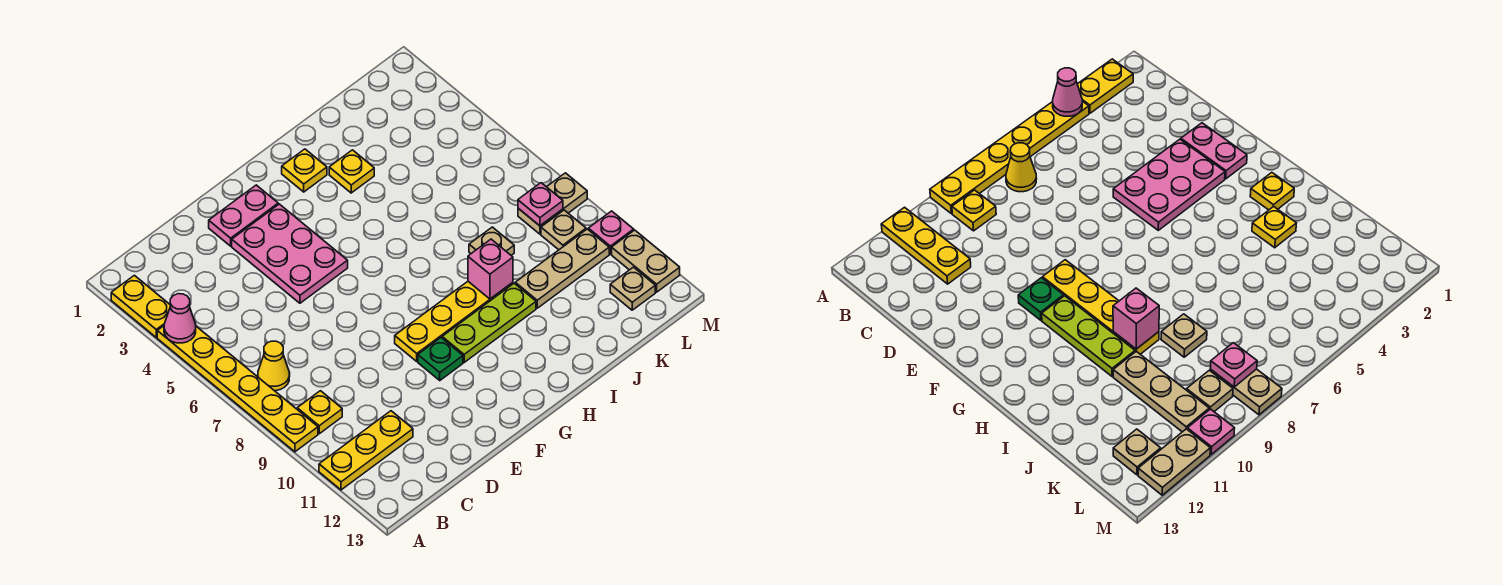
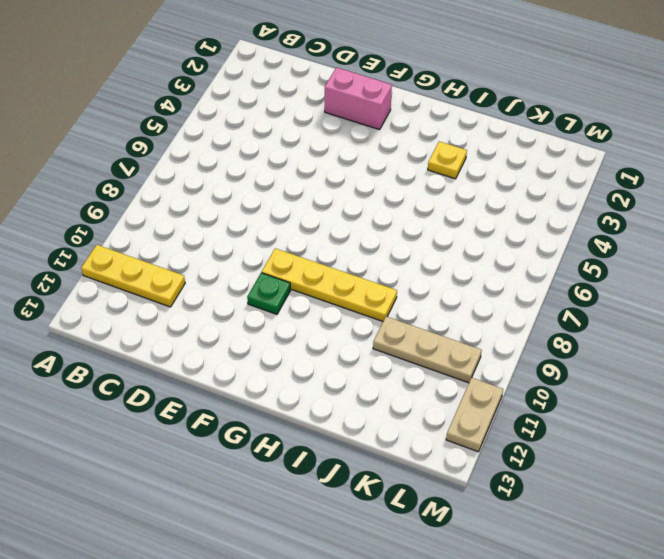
pink 1x2 brick [325,68,392,130] -> pink 1x2 plate [209,185,278,246]
none -> yellow 1x2 plate [111,275,170,337]
none -> yellow 1x6 plate [157,326,318,452]
none -> yellow 1x1 cone [258,341,290,391]

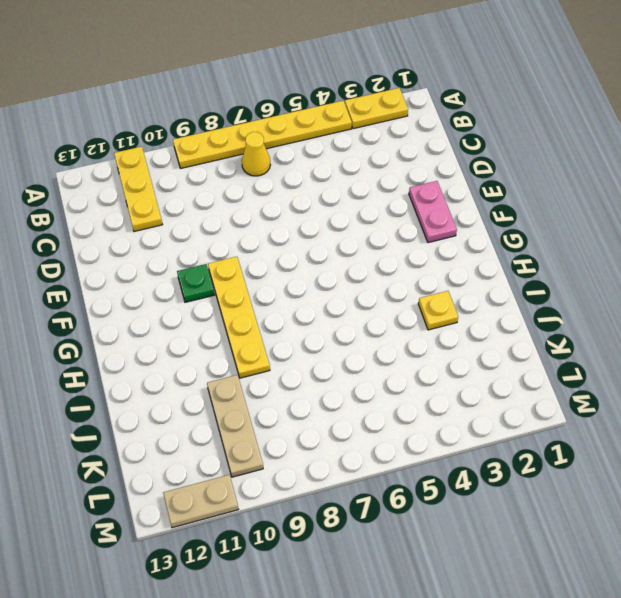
none -> yellow 1x1 plate [297,391,342,434]
none -> pink 2x3 plate [232,204,348,303]
none -> lime 1x3 plate [442,283,536,362]

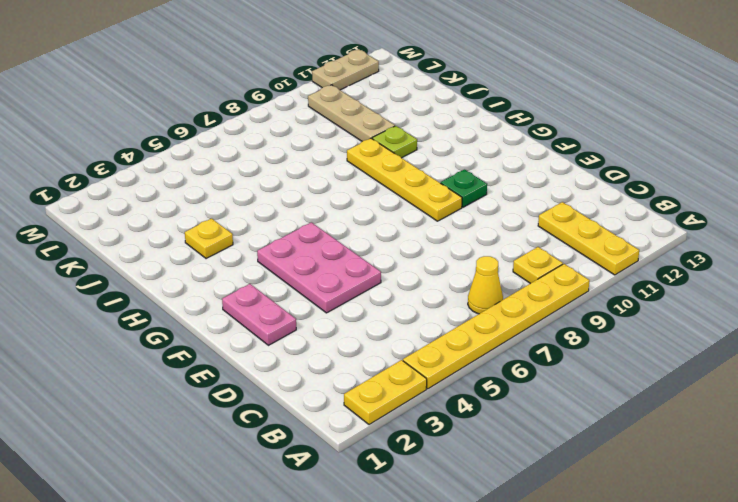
pink 2x3 plate [257,222,381,313] -> pink 2x3 plate turned to [232,204,348,303]
lime 1x1 plate [372,126,417,158] -> lime 1x3 plate [442,283,536,362]
none -> yellow 1x1 plate [282,149,327,192]
none -> tan 1x1 plate [469,227,514,255]
none -> tan 1x2 plate [518,173,587,234]

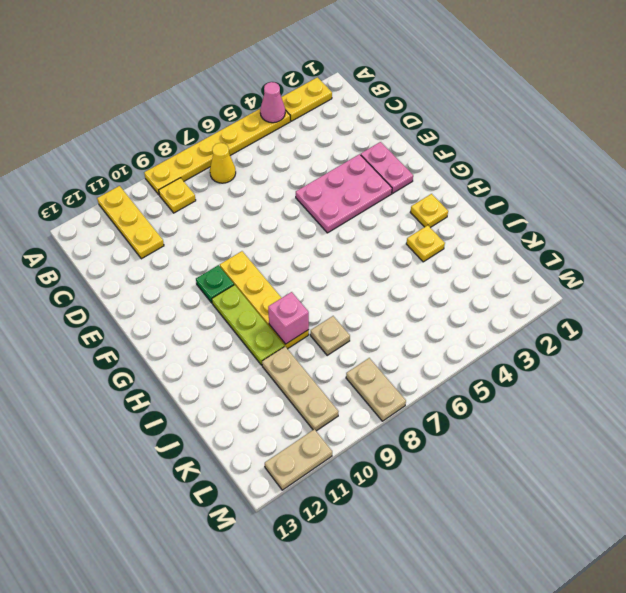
none -> tan 1x1 plate [541,210,586,250]
none -> tan 1x1 plate [610,267,655,310]
none -> pink 1x1 plate [588,211,634,254]

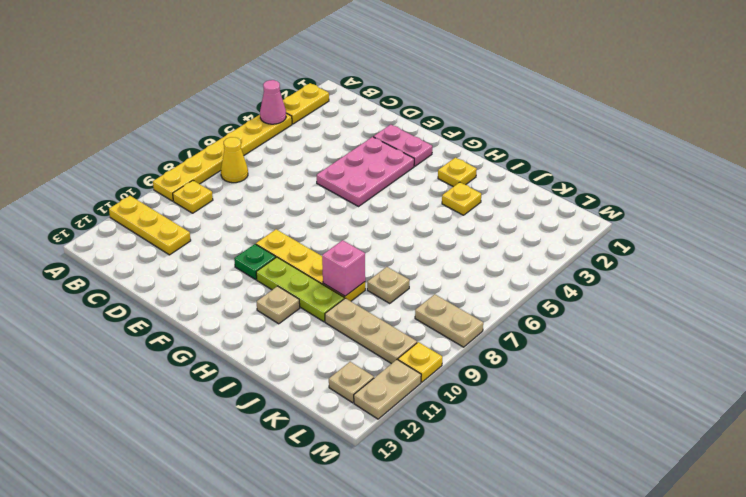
tan 1x1 plate [257,286,300,324] -> tan 1x1 plate moved to [541,210,586,250]
yellow 1x1 plate [398,342,442,382] -> pink 1x1 plate [588,211,634,254]
none -> pink 1x1 plate [518,183,563,226]

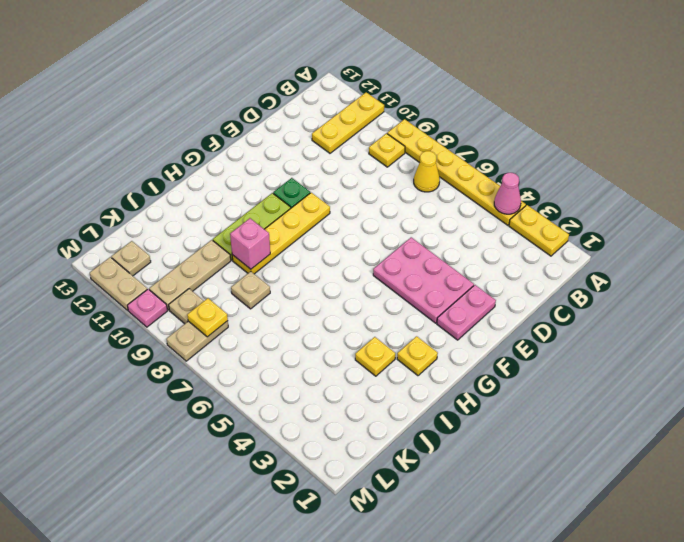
yellow 1x1 plate [187,298,228,337] -> pink 1x1 plate [518,183,563,226]

